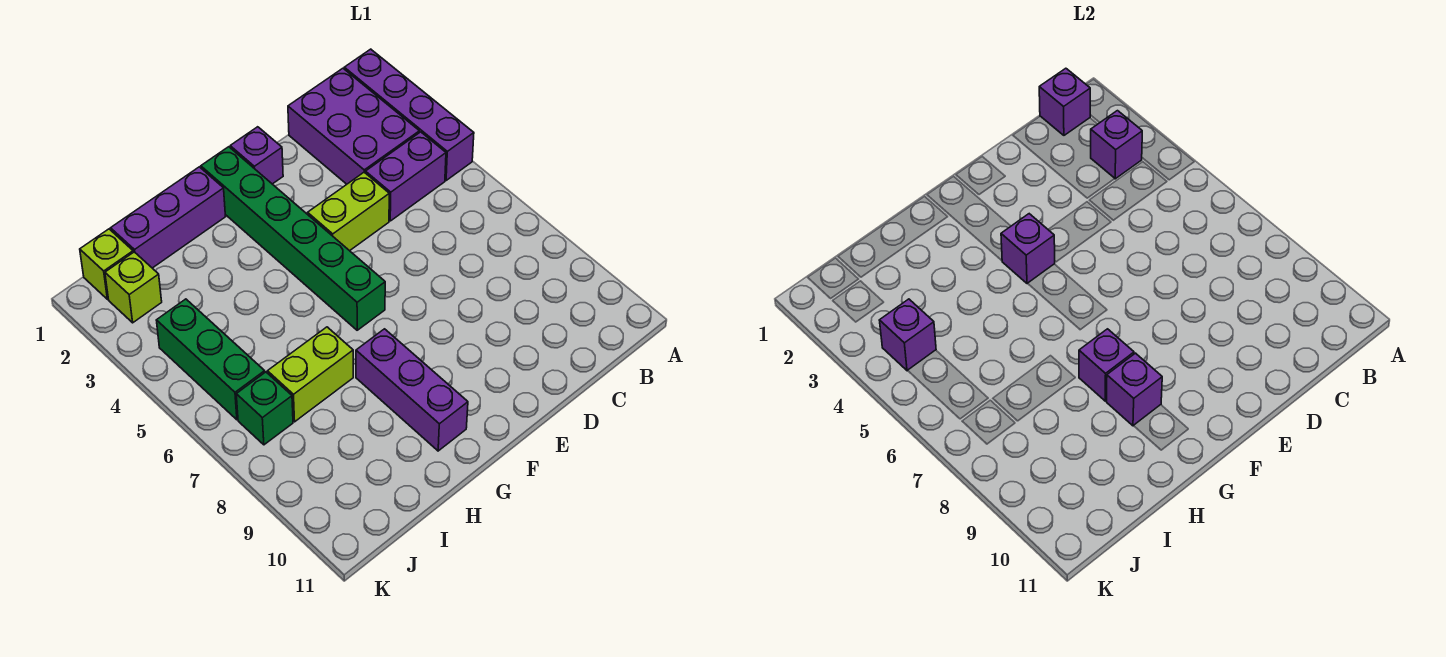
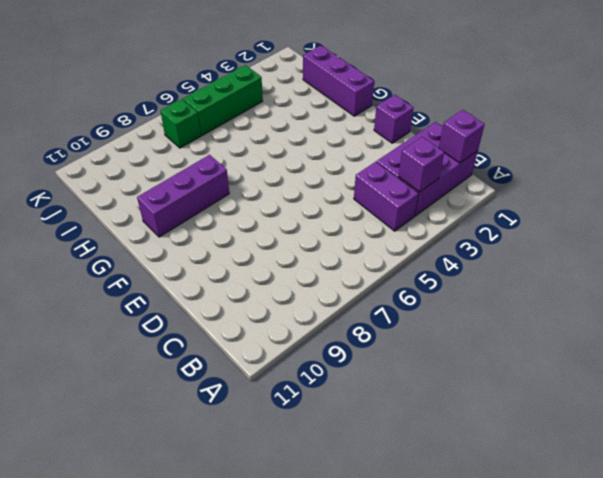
none -> purple 1x4 brick [344,49,474,180]
none -> lime 1x2 brick [308,172,389,251]
none -> green 1x6 brick [201,147,385,330]

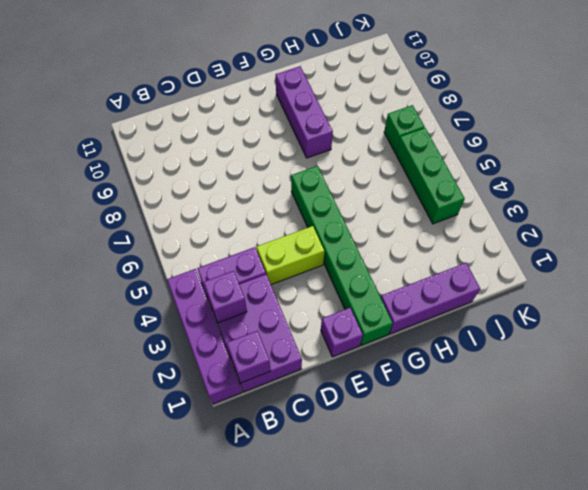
none -> lime 1x2 brick [267,327,353,422]
none -> lime 1x1 brick [80,229,133,299]
none -> lime 1x1 brick [105,252,162,323]

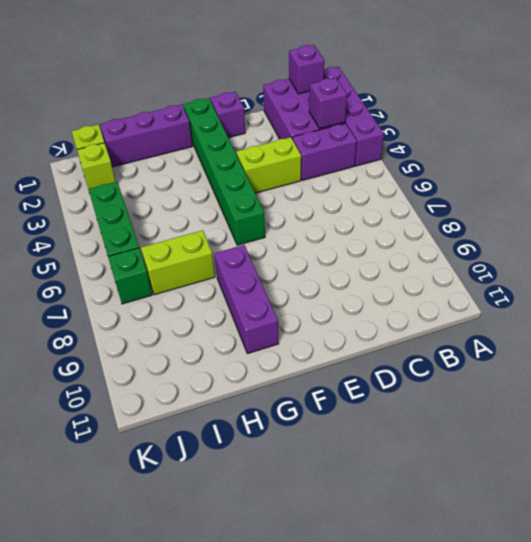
none -> purple 1x1 brick [1001,214,1055,284]
none -> purple 1x1 brick [1079,329,1134,401]
none -> purple 1x1 brick [1106,353,1162,426]

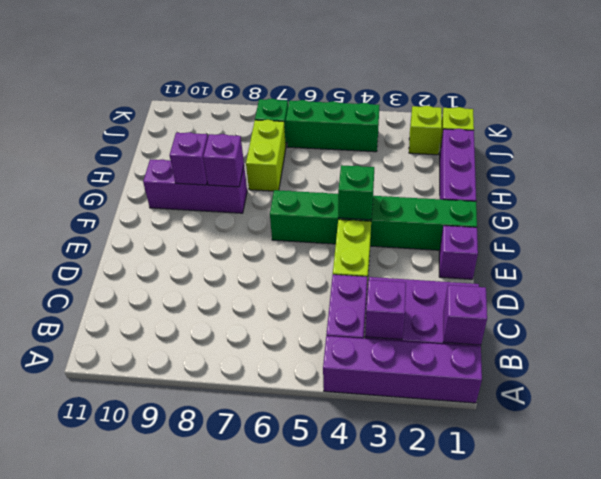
green 1x1 brick [338,165,374,220] -> purple 1x1 brick [1001,214,1055,284]
none -> purple 1x1 brick [879,299,936,371]

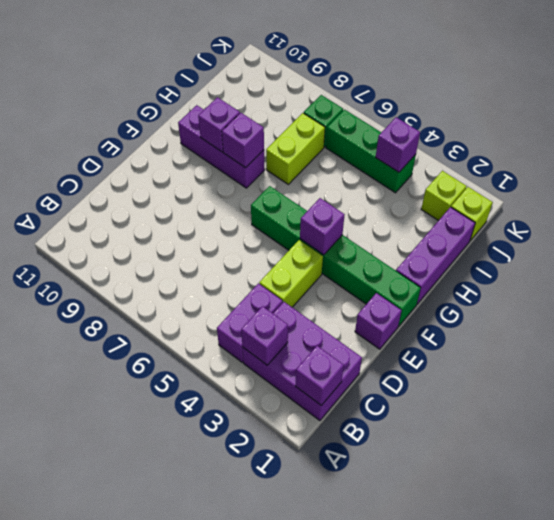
none -> purple 1x4 brick [344,49,474,180]

